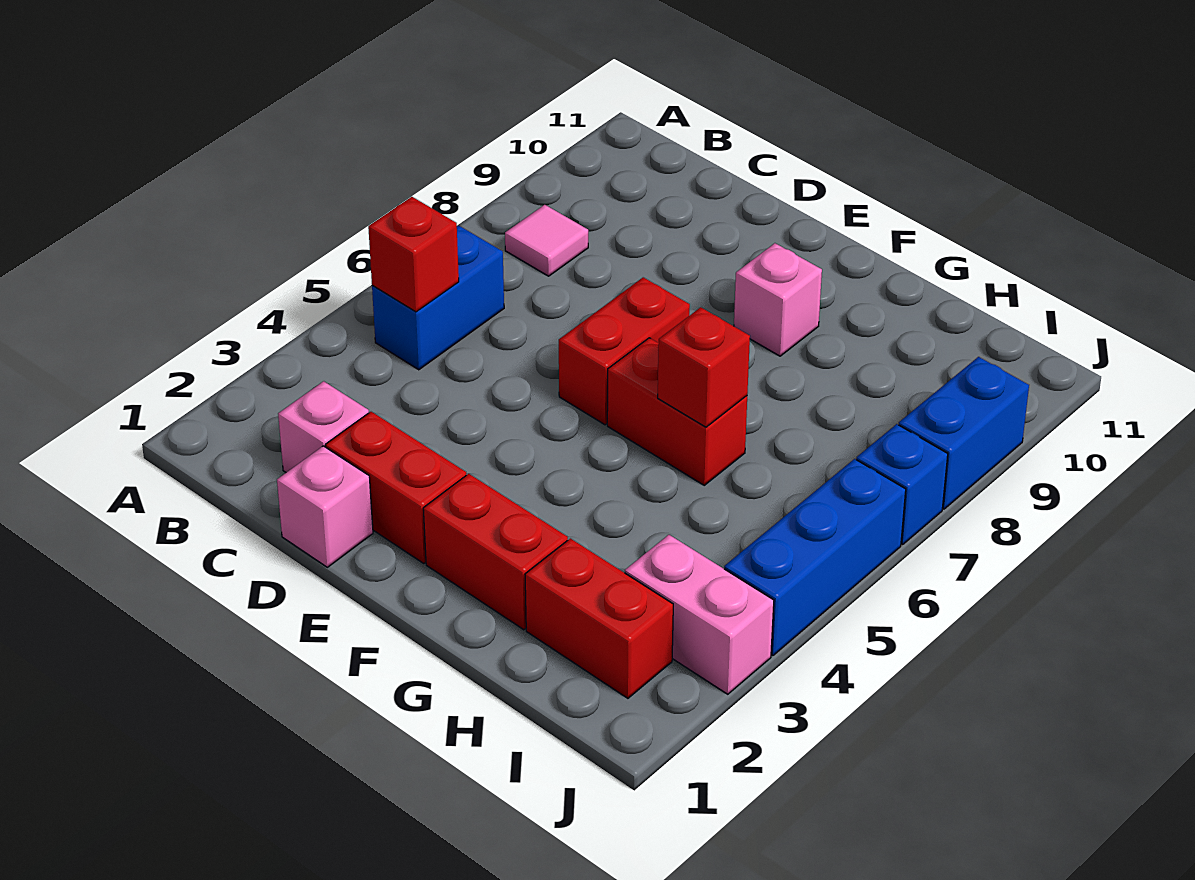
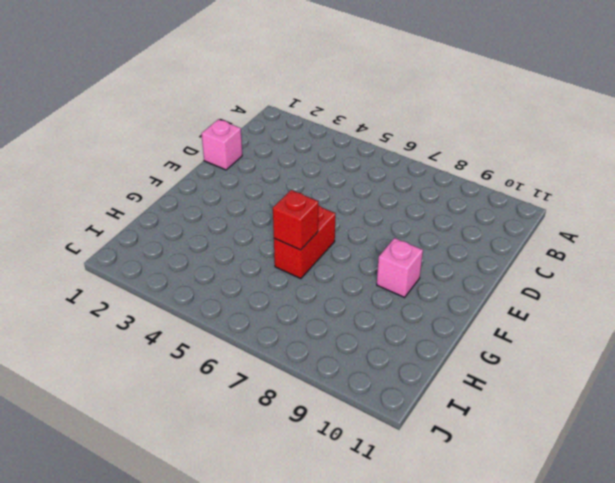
none -> blue 1x2 brick [372,226,504,370]
none -> pink 1x1 tile [505,205,588,276]
none -> pink 1x1 brick [278,381,369,472]

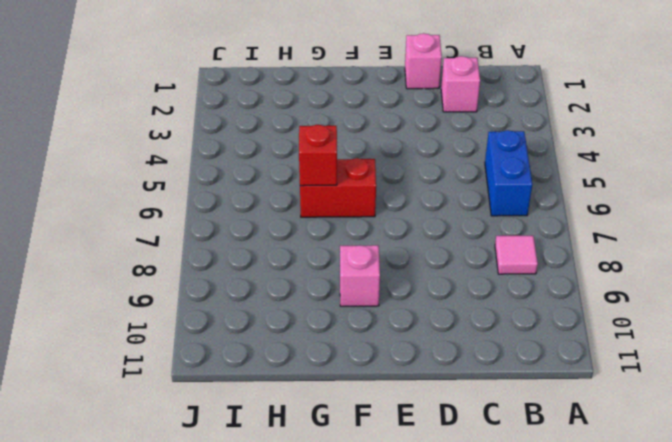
none -> red 1x2 brick [326,412,466,564]
none -> red 1x2 brick [559,277,690,425]
none -> red 1x2 brick [423,474,568,630]

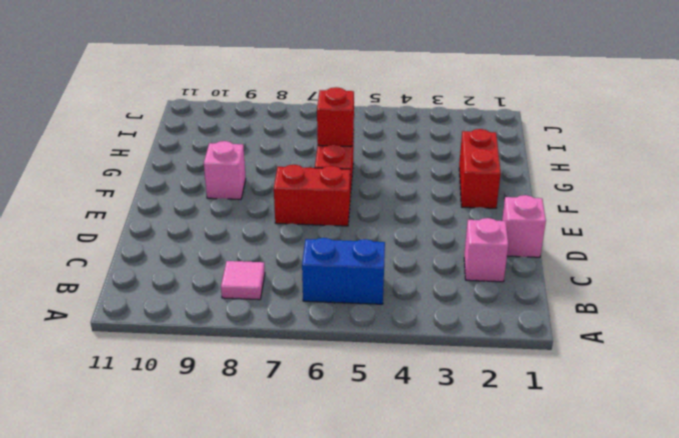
none -> red 1x2 brick [326,412,466,564]
none -> red 1x2 brick [525,538,673,698]
none -> pink 1x2 brick [625,535,774,694]

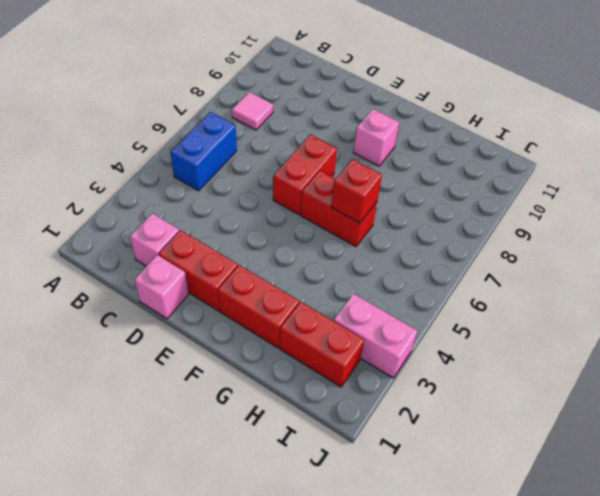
none -> blue 1x3 brick [724,459,906,656]
none -> blue 1x1 brick [856,424,948,545]
none -> blue 1x2 brick [899,357,1029,509]

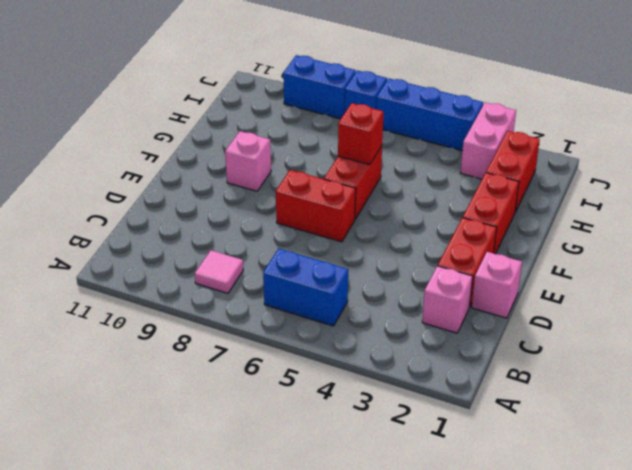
none -> red 1x1 brick [368,197,459,312]

